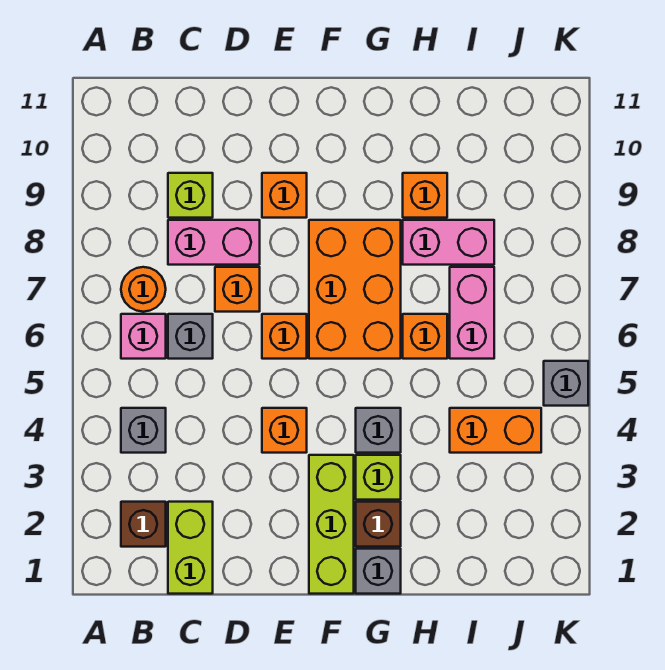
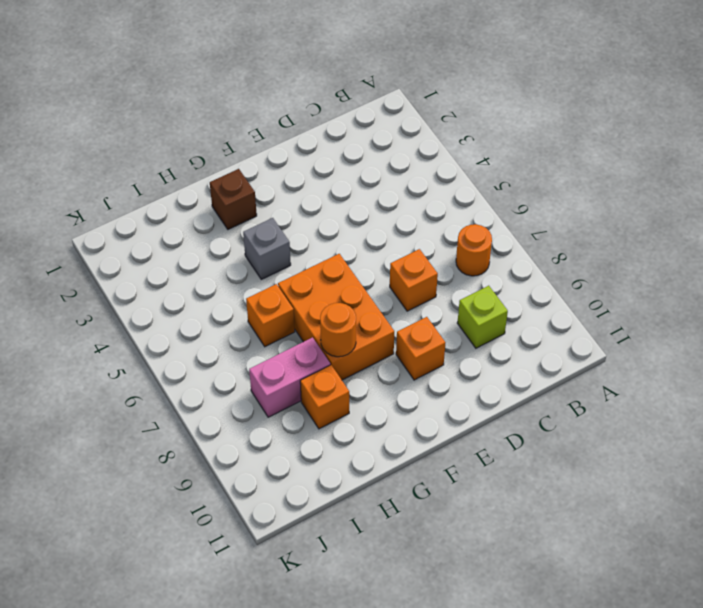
orange 1x1 round brick [320,303,356,357] -> none
none -> brown 1x1 brick [121,502,166,547]
none -> grey 1x1 brick [121,408,166,453]
none -> pink 1x1 brick [121,314,166,359]

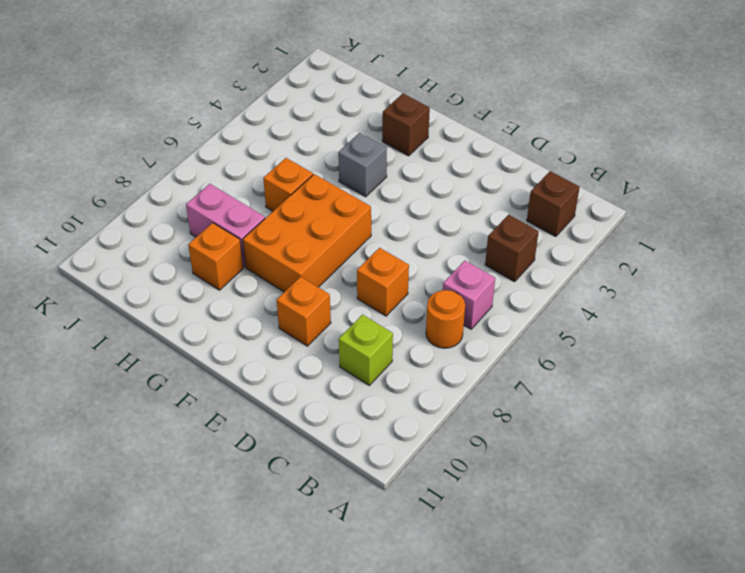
brown 1x1 brick [485,215,539,282] -> grey 1x1 brick [121,408,166,453]
none -> lime 1x2 brick [168,502,213,594]
none -> grey 1x1 brick [168,314,213,359]
none -> pink 1x2 brick [168,220,260,265]

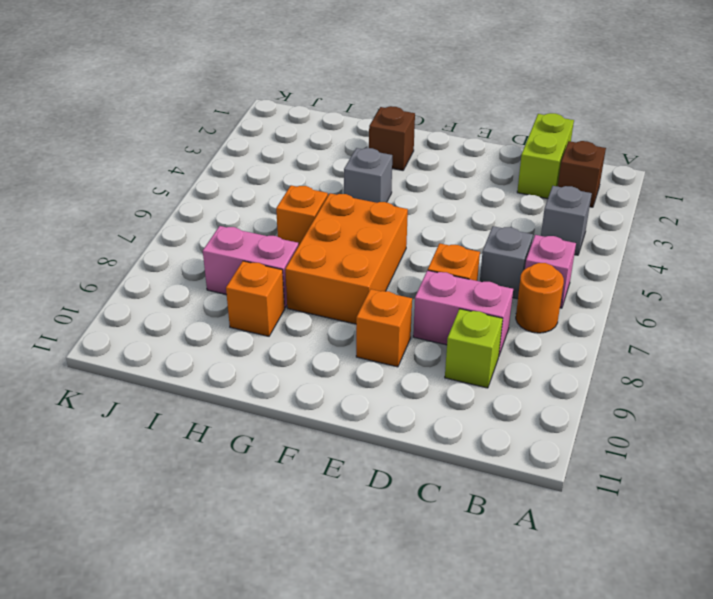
none -> orange 1x1 brick [262,408,307,453]
none -> orange 1x1 brick [262,314,307,359]
none -> lime 1x3 brick [309,455,354,594]

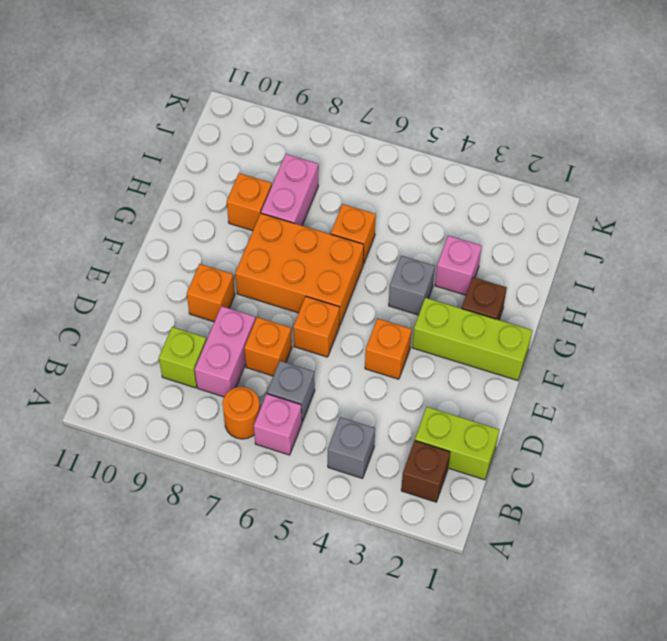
pink 1x1 brick [435,236,482,295] -> none
none -> grey 1x1 brick [356,549,401,594]
none -> lime 1x1 brick [356,455,401,500]
none -> orange 1x2 brick [450,408,541,453]

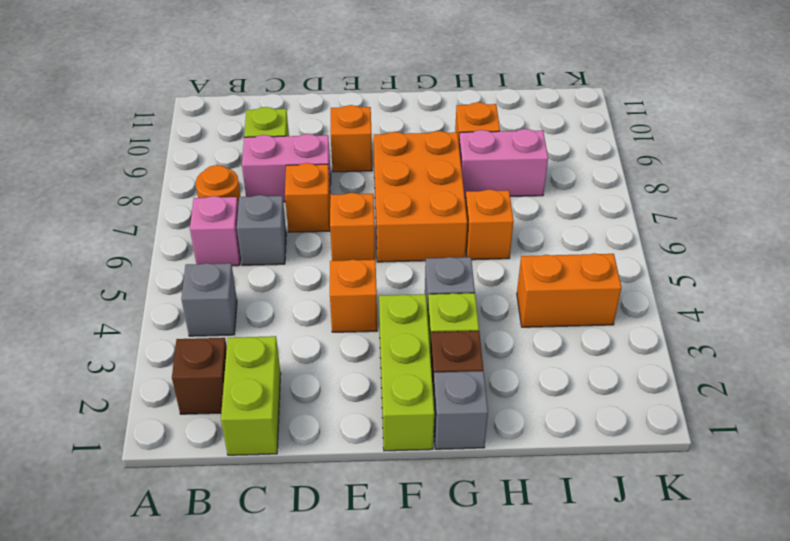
none -> pink 1x2 brick [450,267,494,359]
none -> grey 1x1 brick [544,361,588,406]

